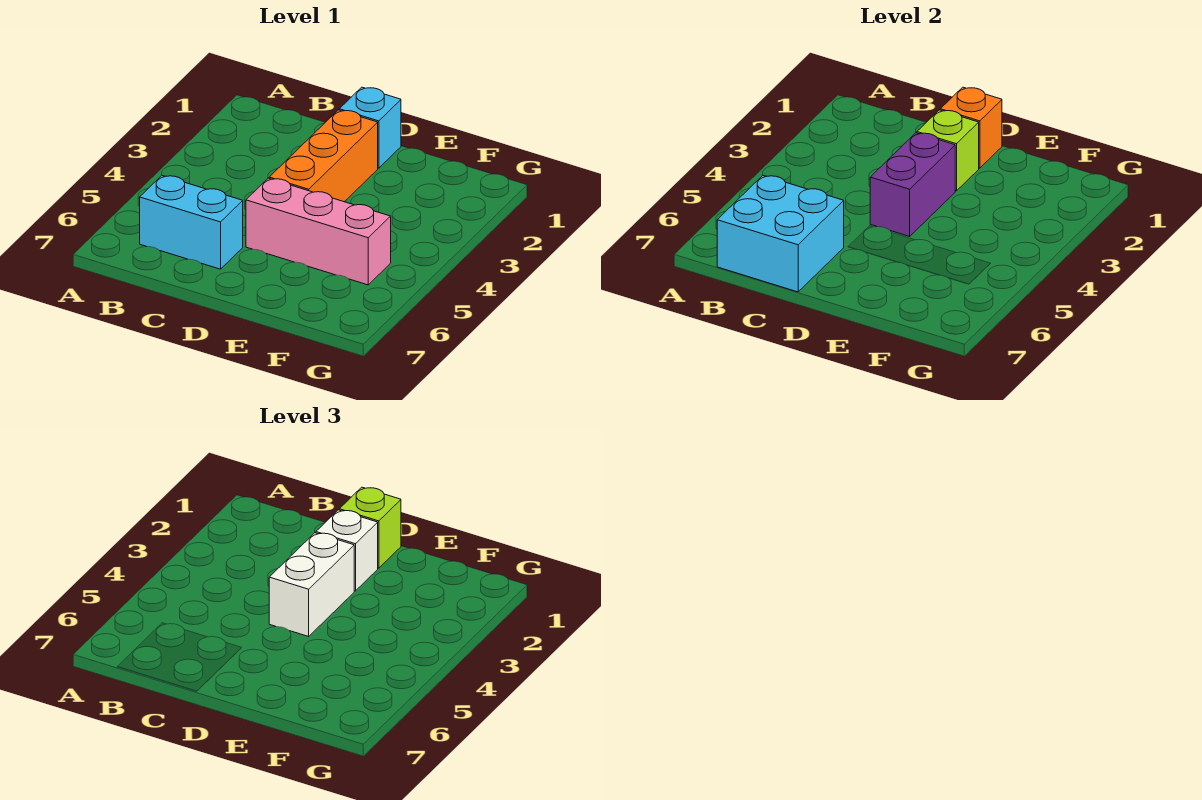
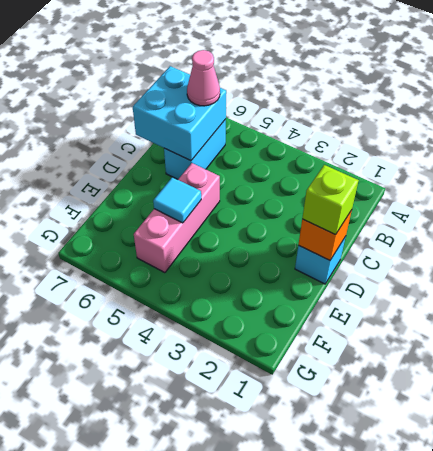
pink 1x1 cone [187,50,220,106] -> none
cyan 1x1 tile [153,177,201,223] -> none
none -> orange 1x3 brick [269,110,378,202]
none -> lime 1x1 brick [917,110,979,191]

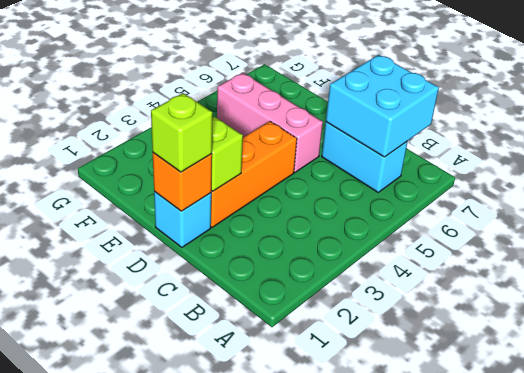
none -> purple 1x2 brick [870,133,955,236]
none -> white 1x1 brick [316,510,378,591]

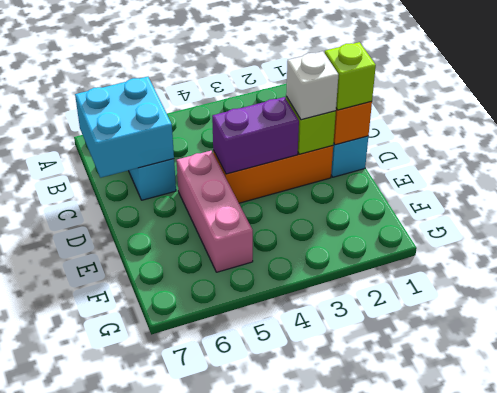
none -> white 1x2 brick [269,533,354,636]

